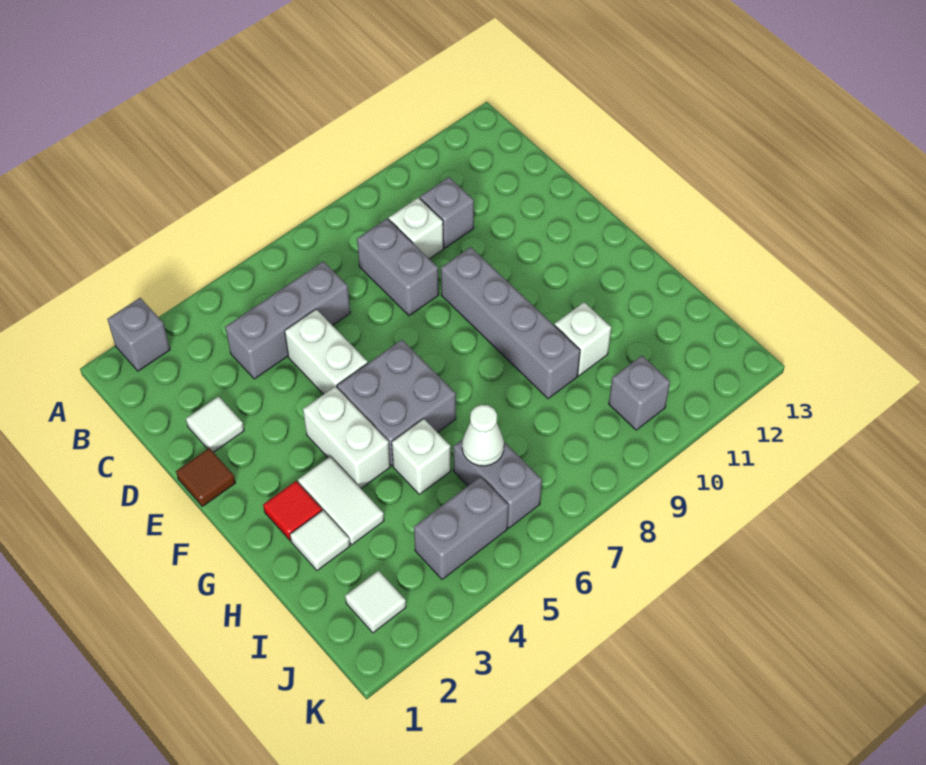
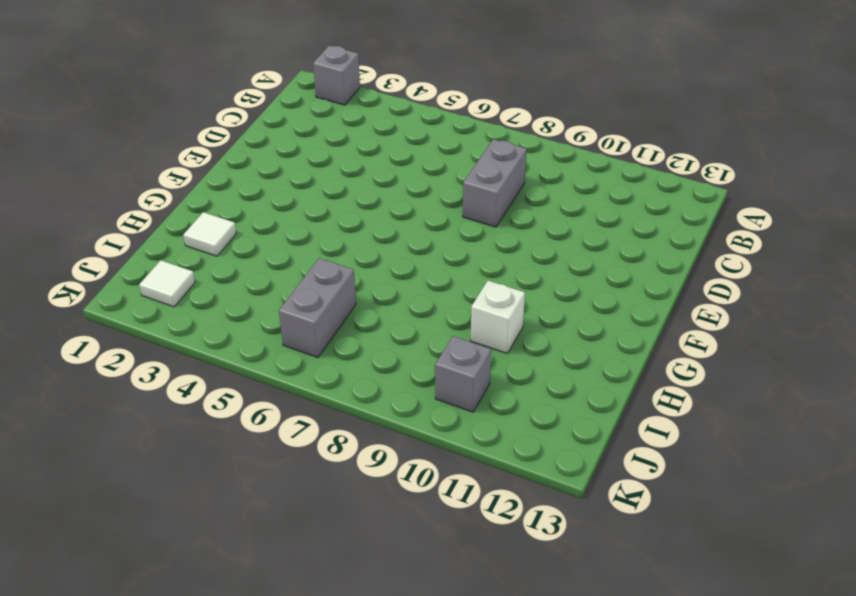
none -> grey 1x3 brick [225,261,350,379]
none -> white 1x1 brick [389,198,443,259]
none -> grey 1x1 brick [420,177,474,248]

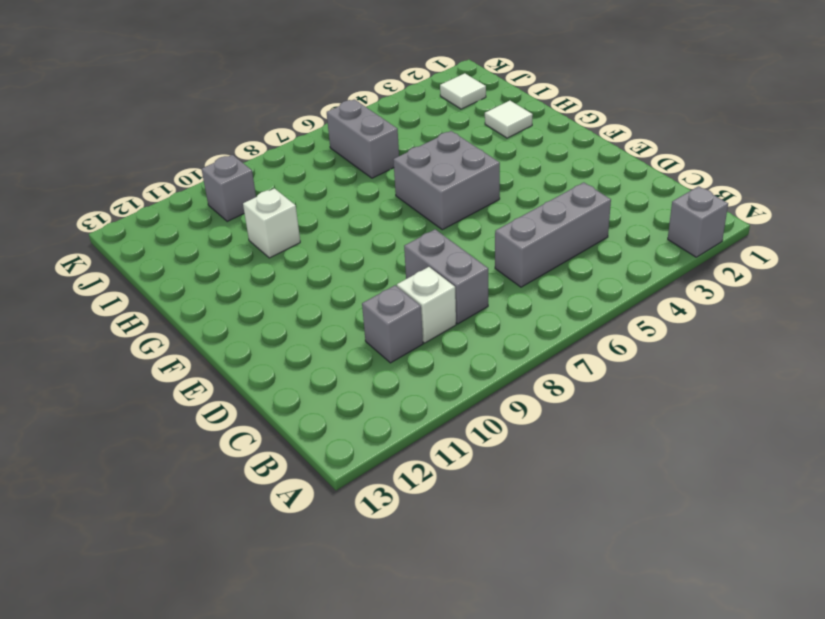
none -> white 1x1 tile [186,396,244,452]
none -> white 1x2 brick [285,309,368,394]
none -> brown 1x1 tile [176,448,235,506]

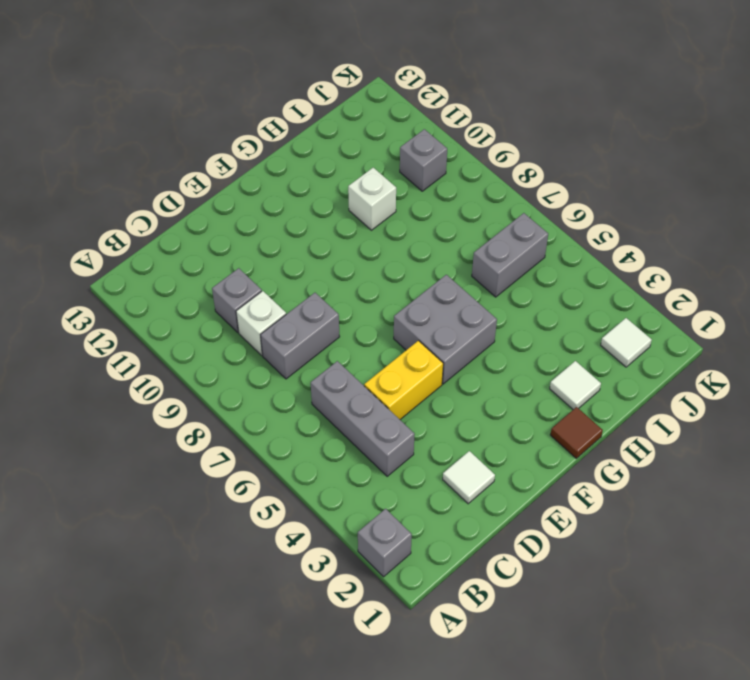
yellow 1x2 brick [364,341,443,419] -> white 1x2 brick [285,309,368,394]
brown 1x1 tile [550,407,603,458] -> brown 1x1 tile moved to [176,448,235,506]
none -> grey 1x4 brick [441,247,580,399]
none -> white 1x2 brick [303,386,390,488]
none -> red 1x1 tile [263,481,322,540]

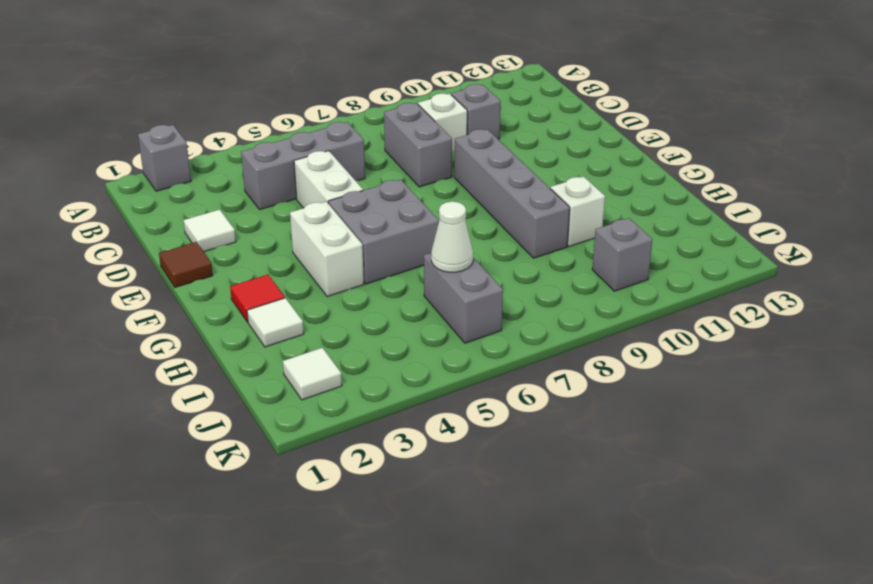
none -> white 1x2 tile [298,456,384,545]
none -> white 1x1 brick [392,419,451,494]
none -> grey 1x2 brick [414,477,509,579]

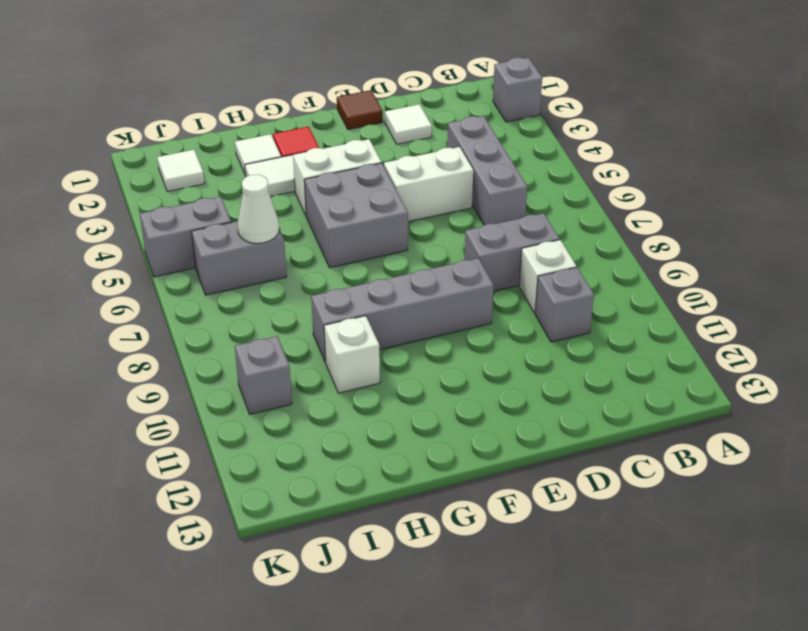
grey 1x2 brick [140,197,231,277] -> grey 1x2 brick turned to [414,477,509,579]
none -> white 1x1 brick [392,419,451,494]

